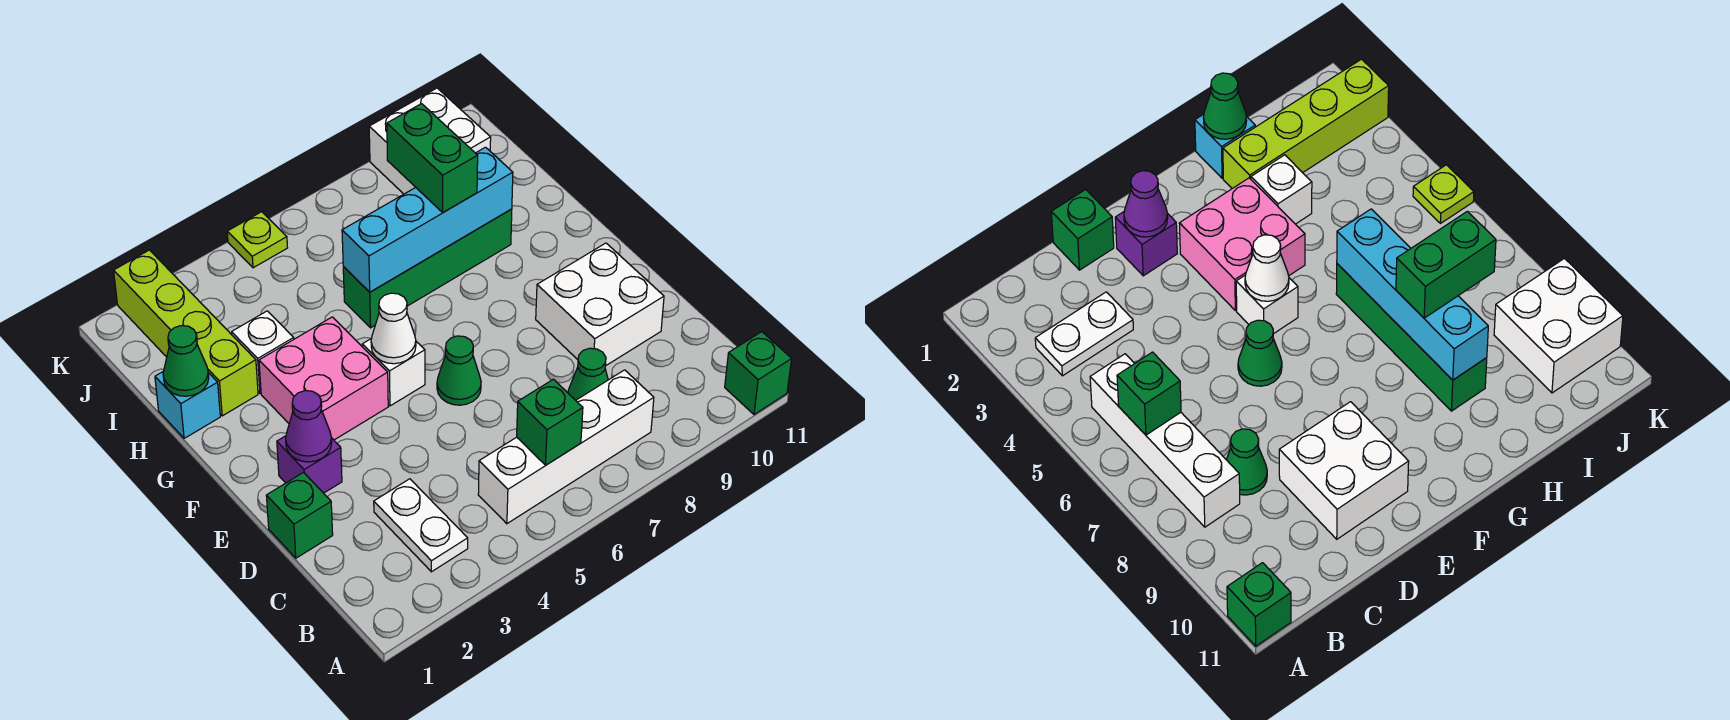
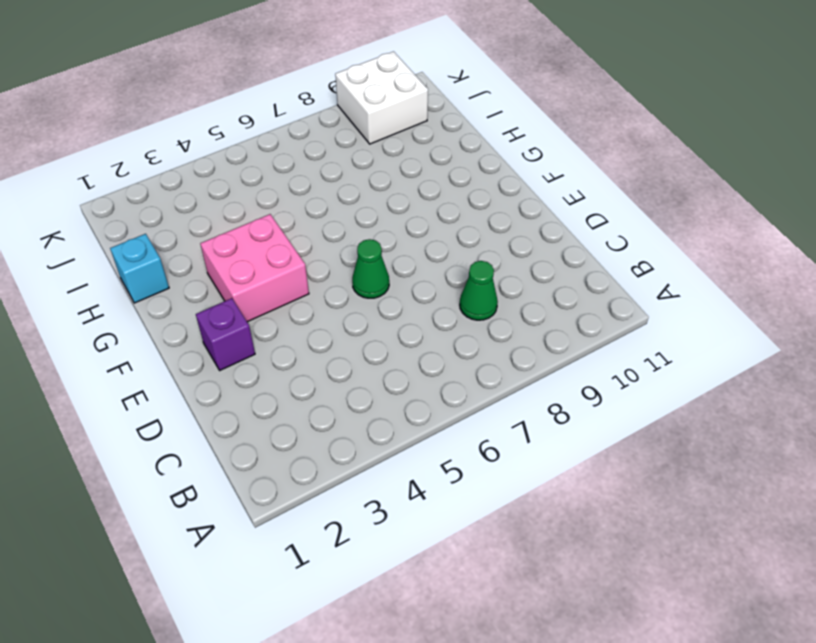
none -> green 1x1 brick [725,332,792,414]
none -> white 1x2 plate [374,479,468,572]
none -> white 1x4 brick [478,370,654,524]

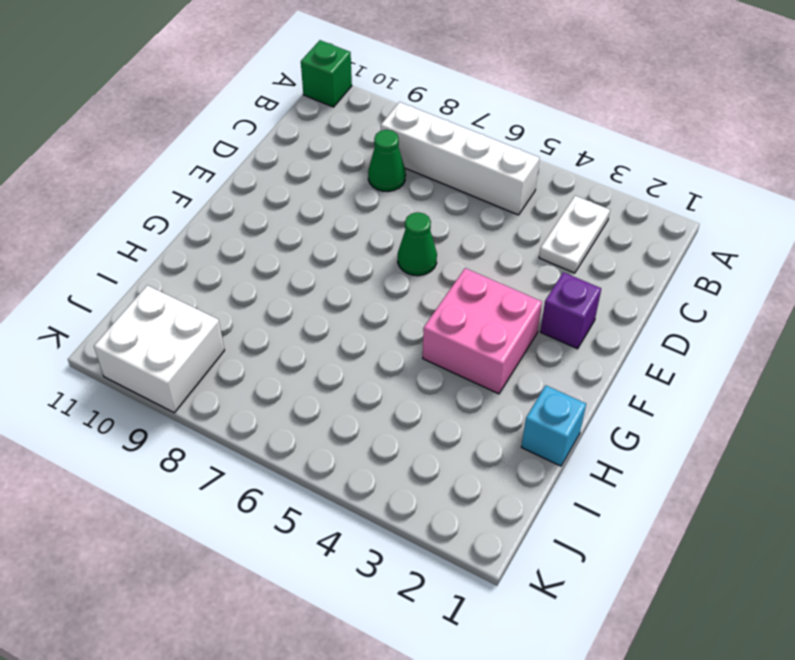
none -> green 1x1 brick [266,473,333,558]
none -> white 2x2 brick [536,243,664,366]
none -> white 1x1 brick [362,338,425,406]

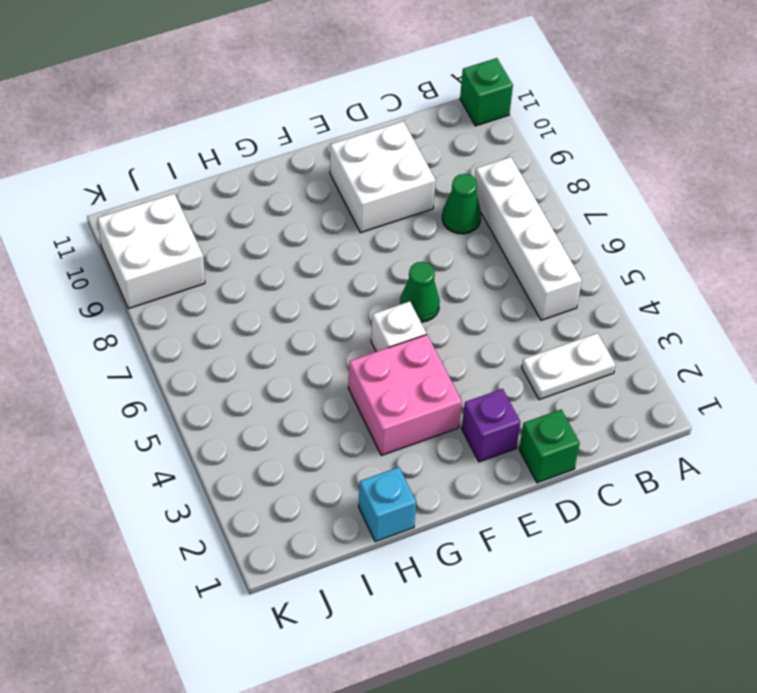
none -> lime 1x4 brick [114,250,258,416]
none -> white 1x1 brick [232,311,294,393]
none -> green 1x4 brick [343,209,512,328]

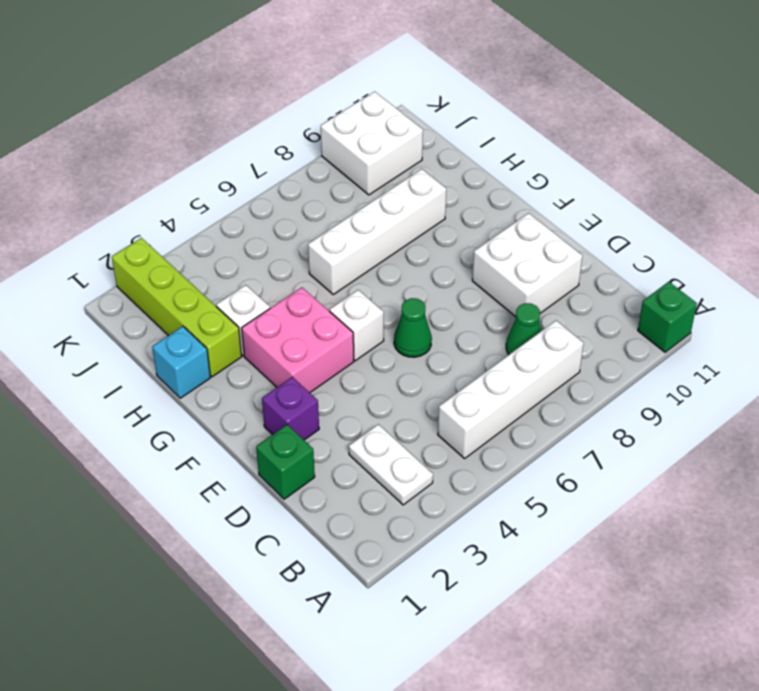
white 1x4 brick [308,169,446,294] -> green 1x4 brick [343,209,512,328]
none -> lime 1x1 plate [227,212,287,268]
none -> green 1x1 brick [517,379,583,465]
none -> purple 1x1 cone [286,391,332,462]

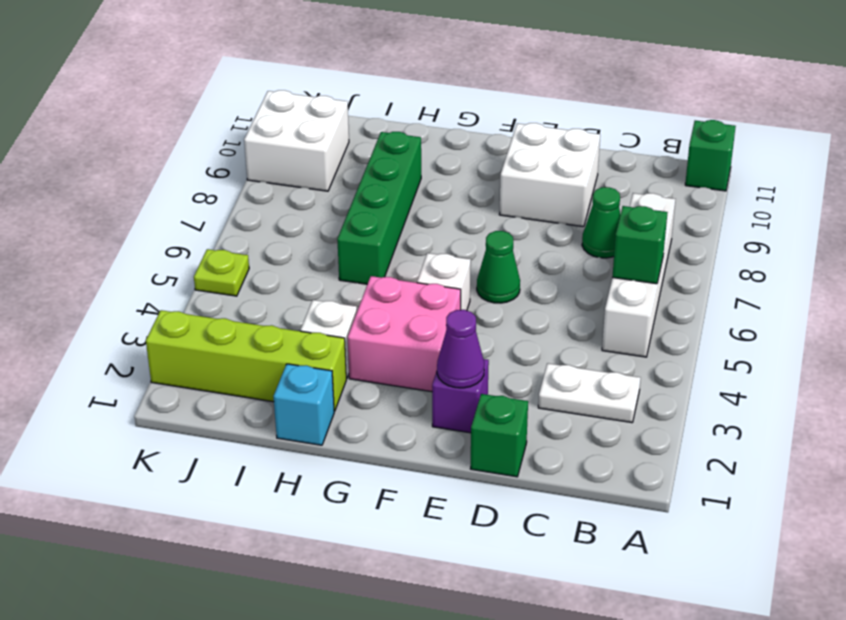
none -> white 1x1 cone [371,293,416,364]
none -> green 1x1 cone [163,326,209,396]
none -> cyan 1x4 brick [342,147,513,292]

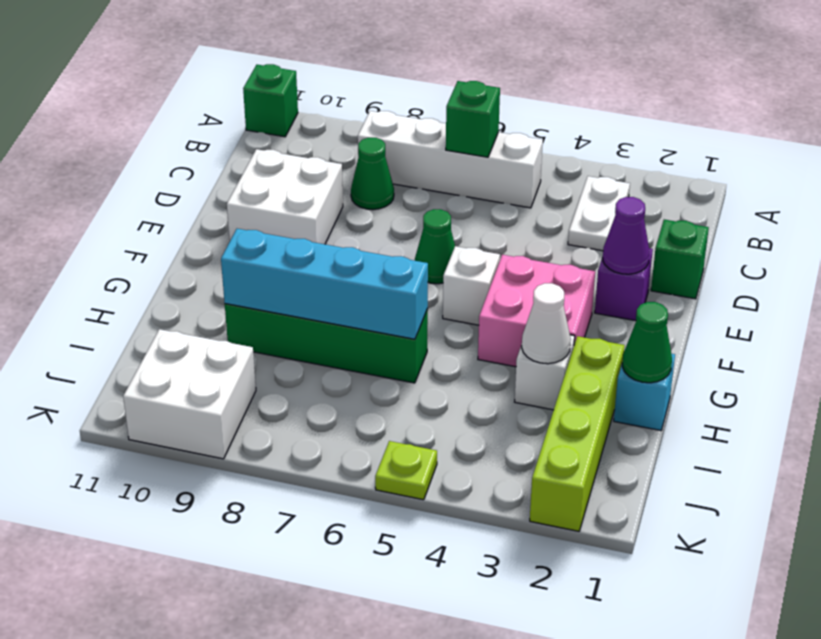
white 1x1 cone [522,283,571,364] -> white 1x1 cone moved to [371,293,416,364]
none -> green 1x2 brick [387,104,478,212]

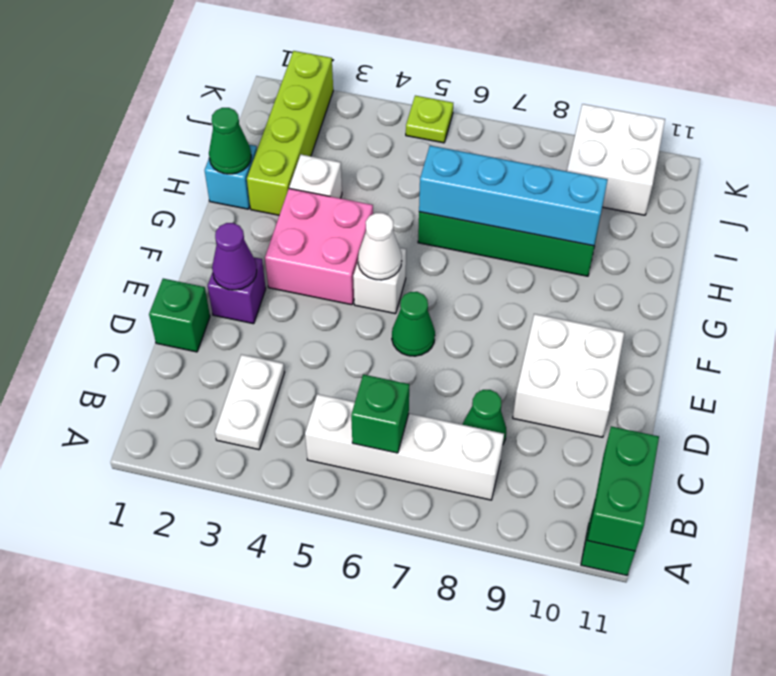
green 1x2 brick [587,426,659,551] -> green 1x2 brick moved to [387,104,478,212]

